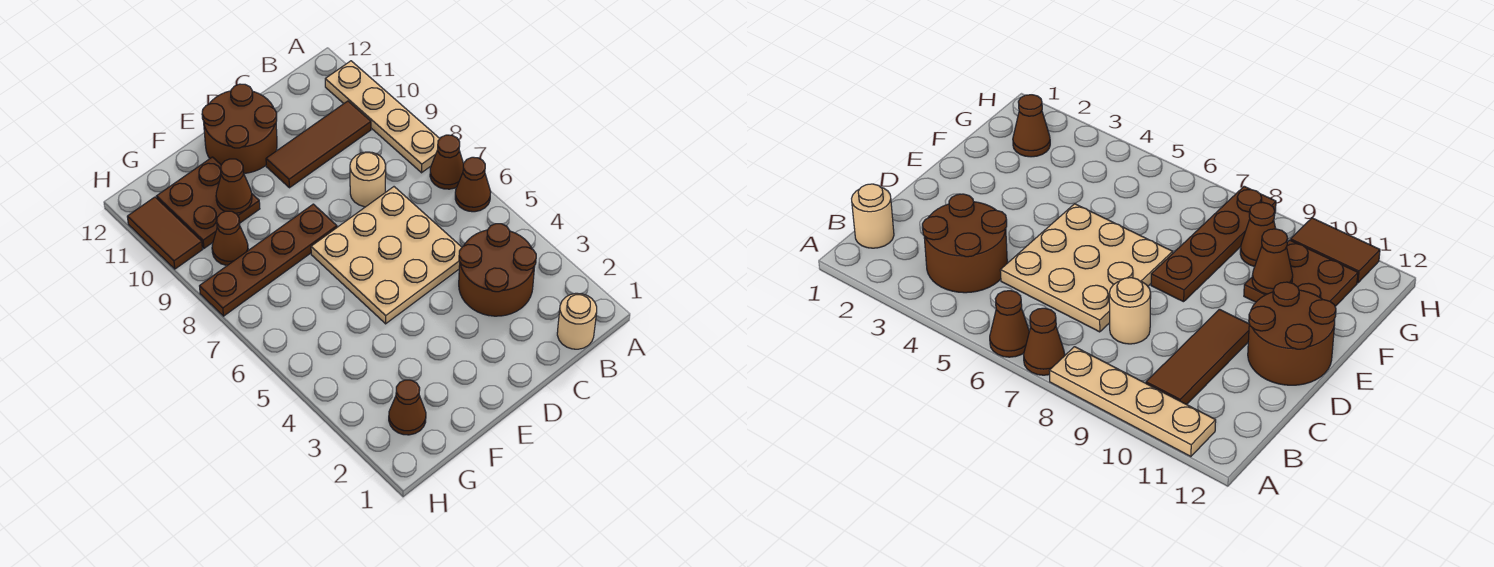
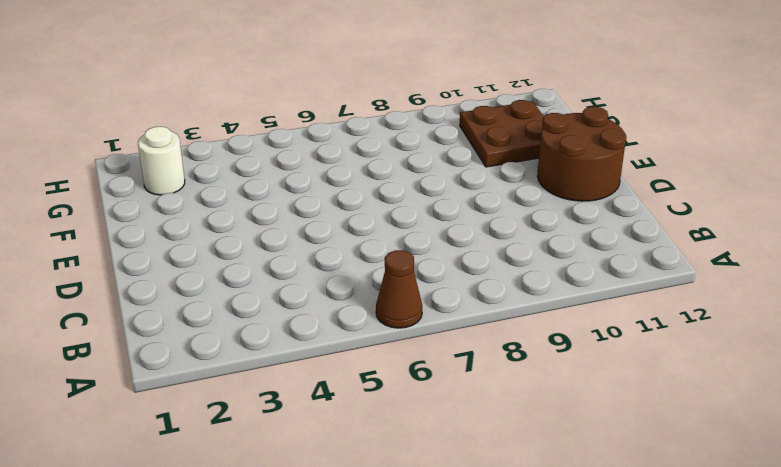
white 1x1 round brick [138,127,185,195] -> brown 1x1 cone [389,380,426,435]
none -> brown 1x1 cone [430,135,463,189]
none -> tan 1x4 plate [325,61,440,173]
none -> tan 1x1 round brick [557,293,597,349]

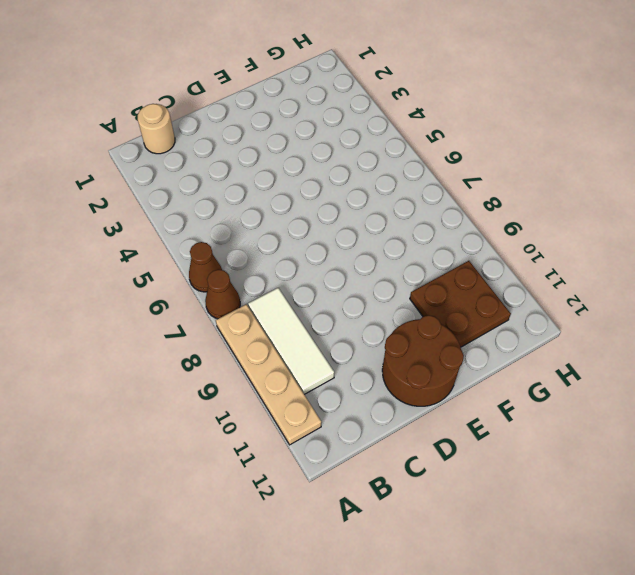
white 1x3 tile [248,288,334,394] -> brown 1x3 tile [266,101,371,188]
none -> brown 2x2 round brick [459,224,536,316]
none -> tan 3x3 plate [311,187,462,324]
none -> tan 1x1 round brick [350,152,386,207]

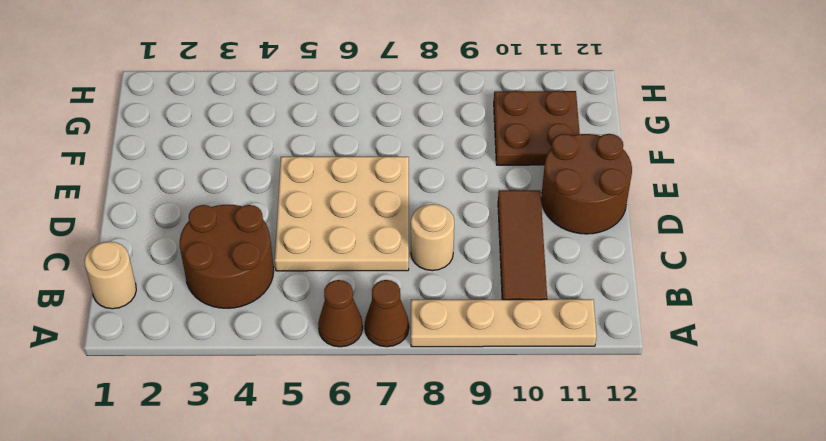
none -> brown 1x4 plate [200,204,337,316]
none -> brown 1x1 cone [389,380,426,435]
none -> brown 1x1 cone [212,211,248,265]

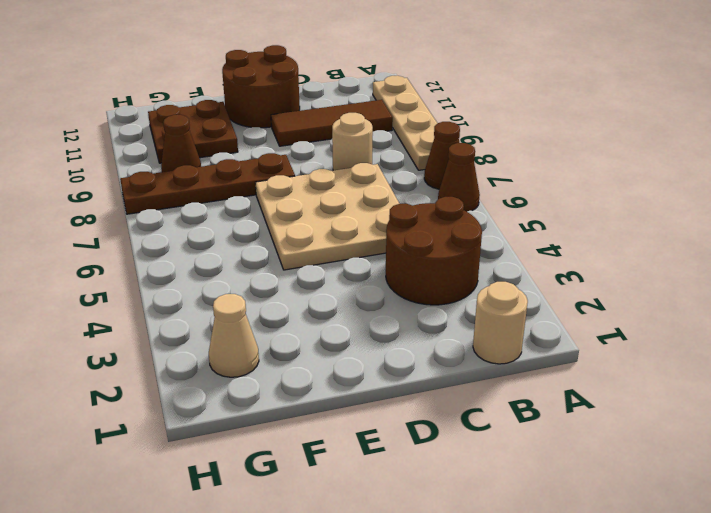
tan 1x1 cone [209,294,259,377] -> brown 1x1 cone [389,380,426,435]
none -> brown 1x2 tile [127,197,202,269]
none -> brown 1x1 cone [216,159,252,213]

